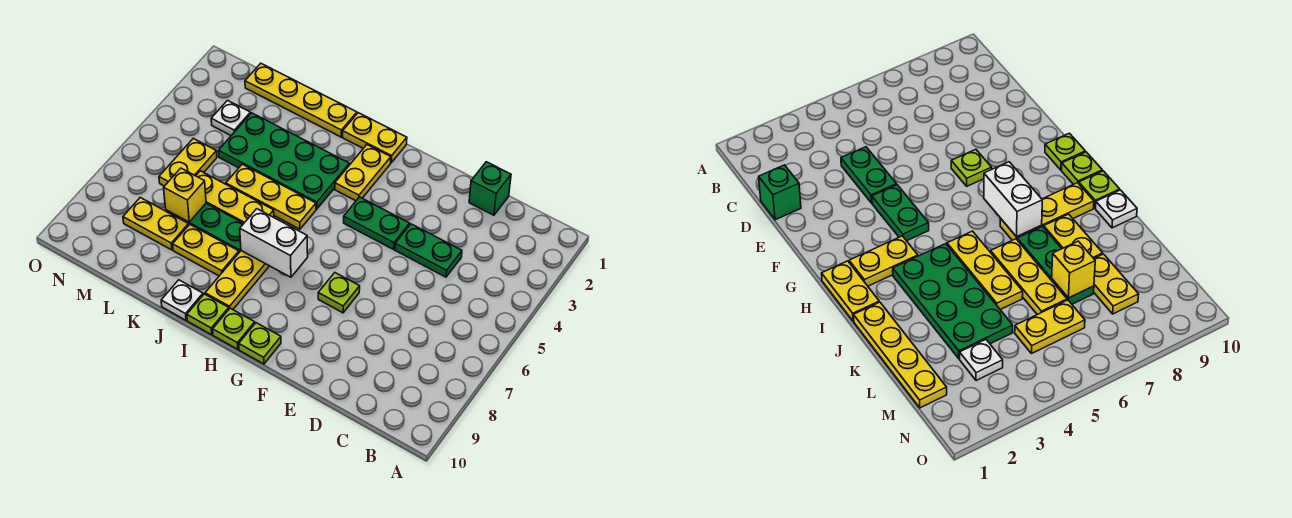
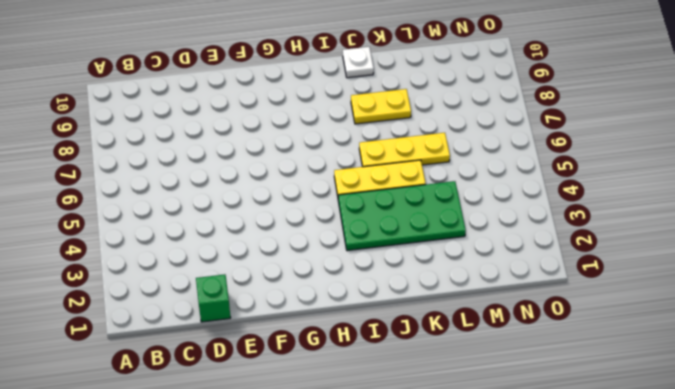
none -> green 1x2 plate [395,224,462,277]
none -> green 1x2 plate [344,197,410,249]
none -> lime 1x1 plate [318,273,360,313]

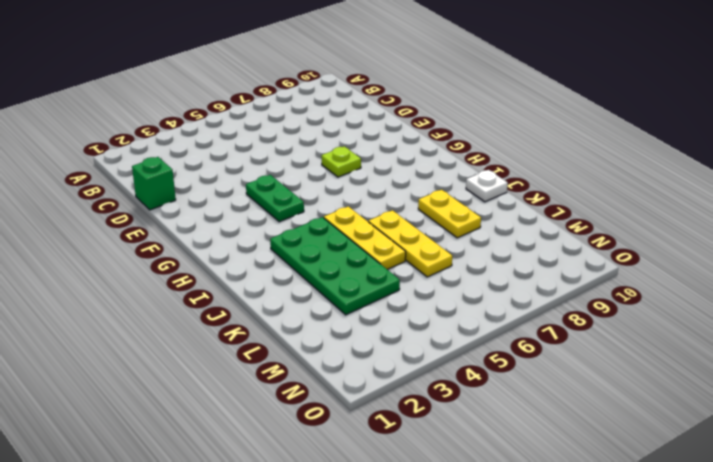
none -> green 1x2 plate [395,224,462,277]
none -> lime 1x1 plate [239,323,281,364]
none -> yellow 1x2 plate [343,113,407,163]

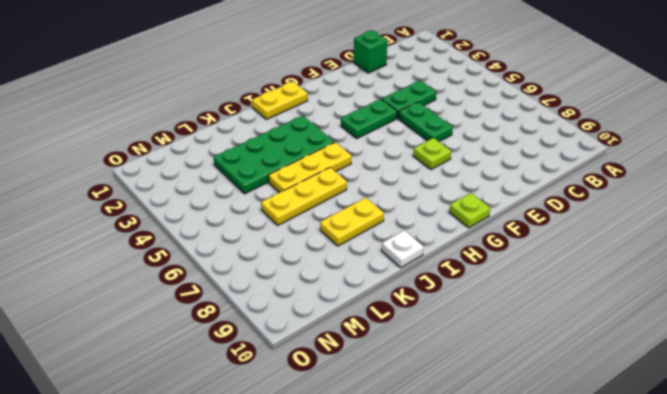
green 1x2 plate [399,102,453,141] -> none
none -> yellow 1x2 plate [335,145,391,201]
none -> lime 1x1 plate [213,308,255,349]
none -> yellow 1x3 plate [205,251,269,310]

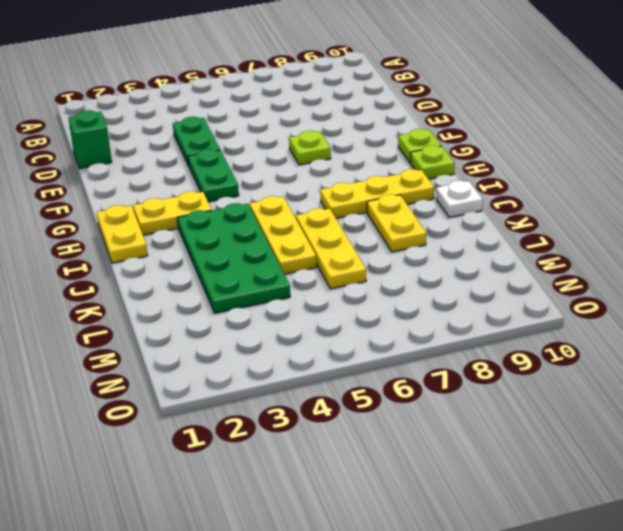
none -> lime 1x1 plate [187,294,229,335]
none -> yellow 1x4 plate [245,64,357,137]
none -> green 1x3 plate [166,203,244,252]

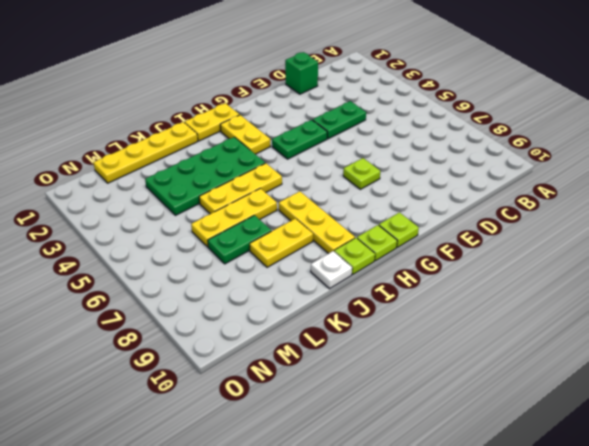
green 1x2 plate [208,215,271,264] -> green 1x3 plate [166,203,244,252]
none -> yellow 1x2 plate [123,198,189,250]
none -> white 1x1 plate [211,100,251,136]
none -> yellow 1x2 plate [159,138,217,186]

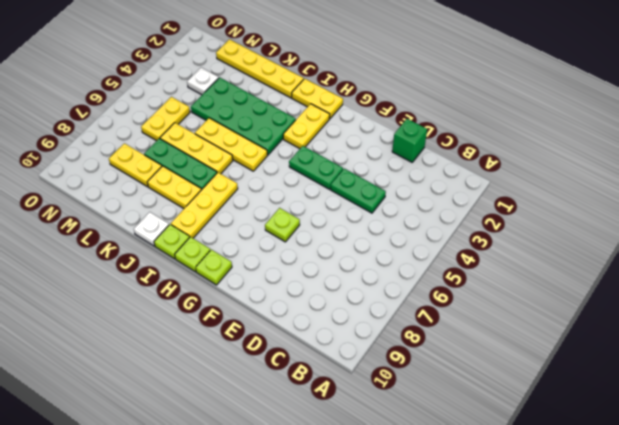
none -> white 1x2 brick [240,209,308,277]
none -> yellow 1x1 brick [164,168,206,222]

